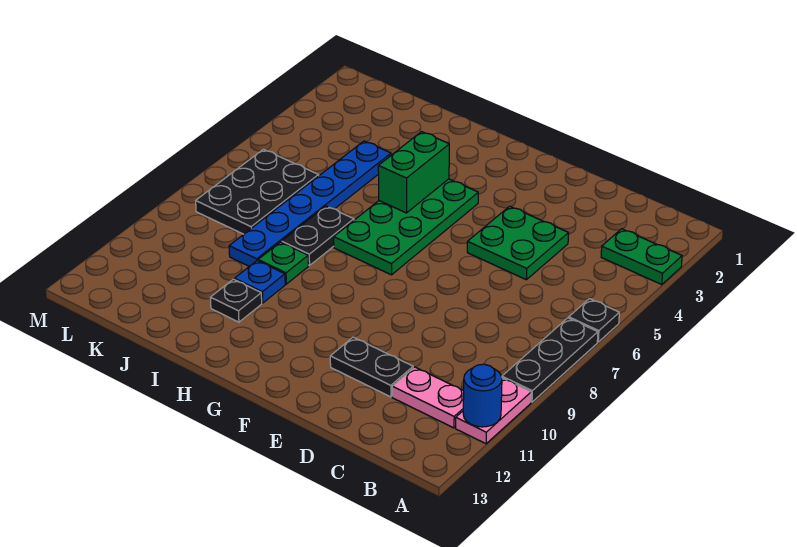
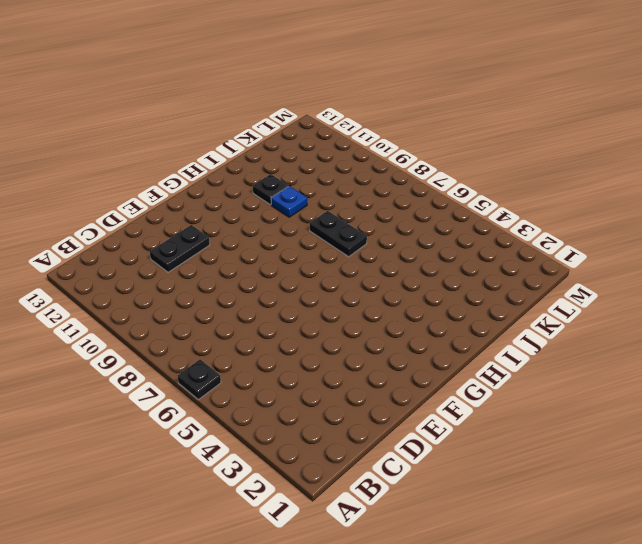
none -> green 1x2 plate [601,229,682,285]
none -> black 1x3 plate [502,318,598,402]
none -> pink 1x2 plate [456,378,531,444]

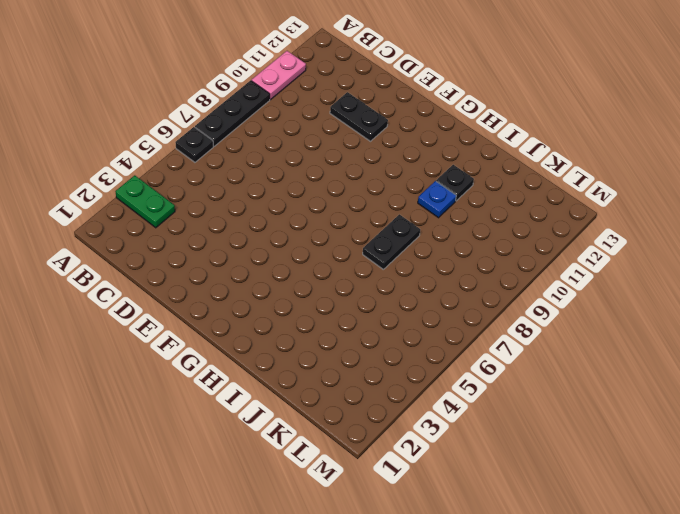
none -> pink 1x2 plate [392,367,464,428]
none -> green 2x2 plate [467,206,569,280]
none -> green 2x4 plate [334,179,478,275]

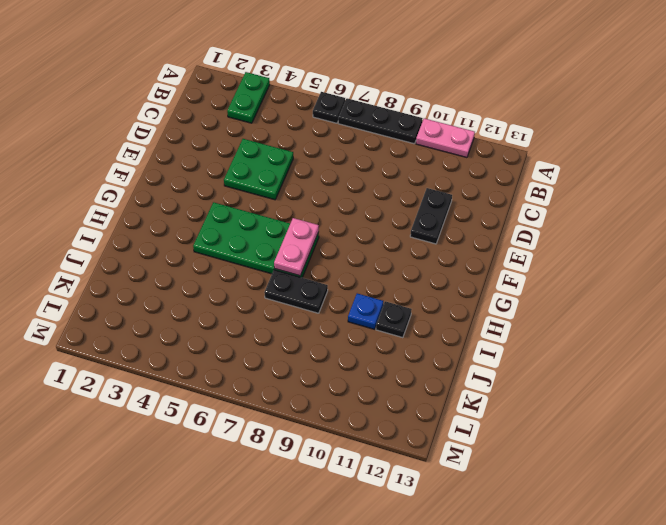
pink 1x2 plate [274,218,319,276] -> pink 1x2 plate moved to [392,367,464,428]
none -> green 1x1 plate [258,242,308,284]
none -> blue 1x6 plate [229,141,391,266]
none -> black 2x3 plate [196,149,319,234]

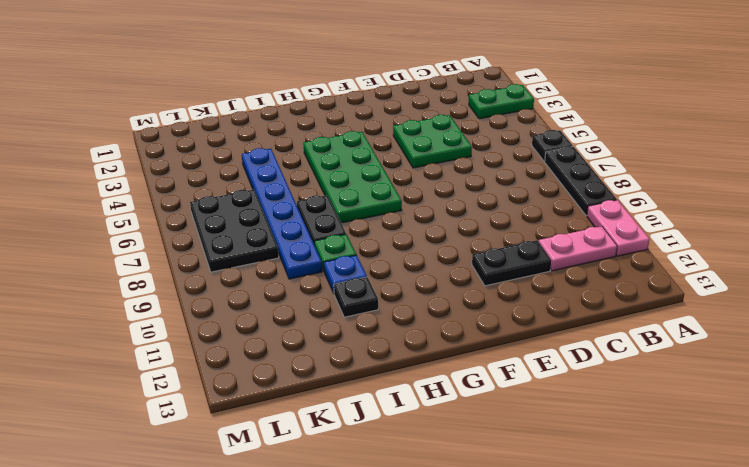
none -> blue 1x1 round brick [463,364,502,427]
none -> green 1x2 brick [378,132,449,213]

